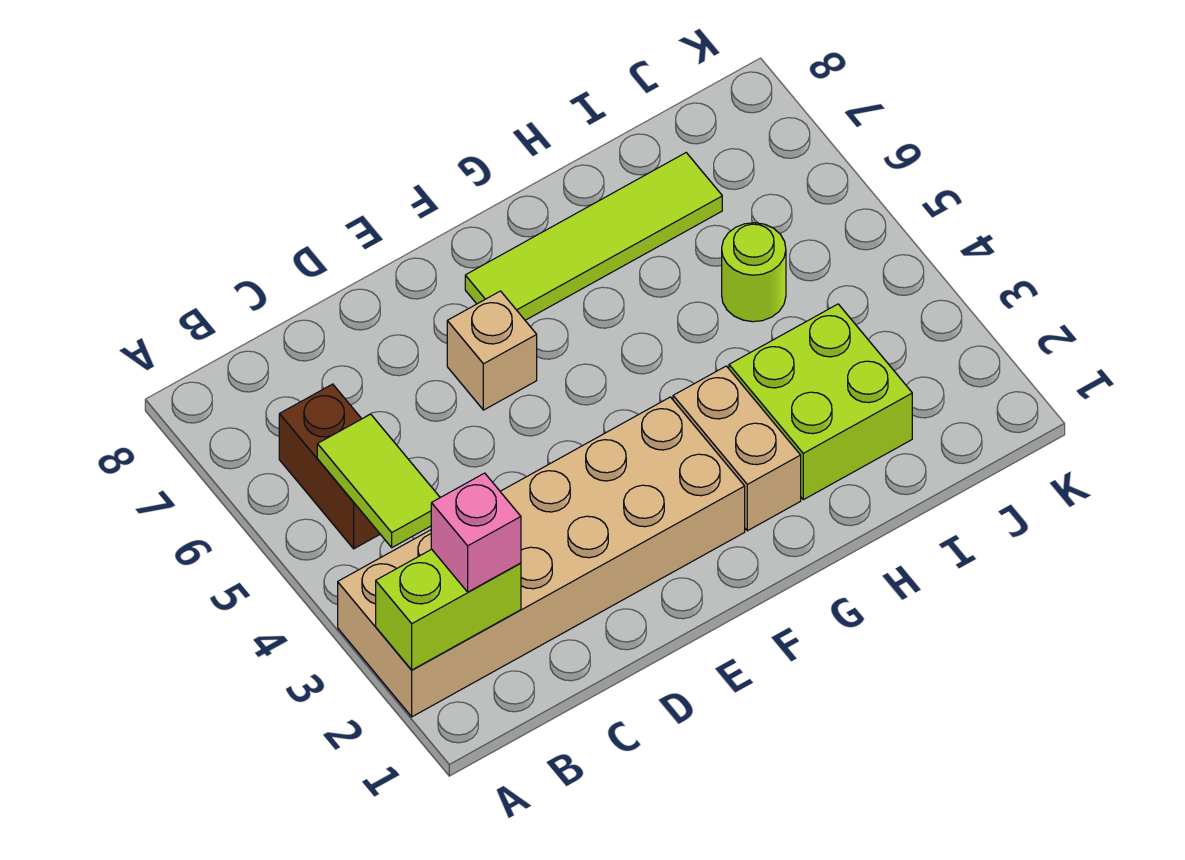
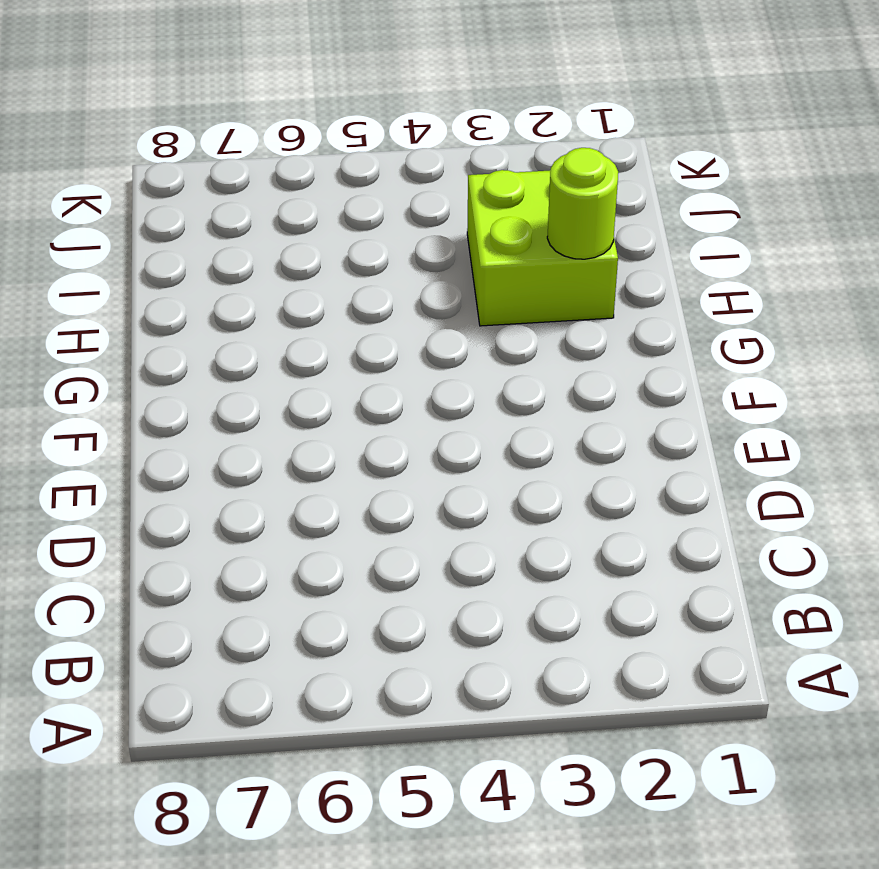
lime 1x1 round brick [547,148,618,259] -> lime 1x1 round brick moved to [722,223,786,322]
none -> tan 2x6 brick [338,397,745,717]
none -> brown 1x2 brick [279,384,380,549]

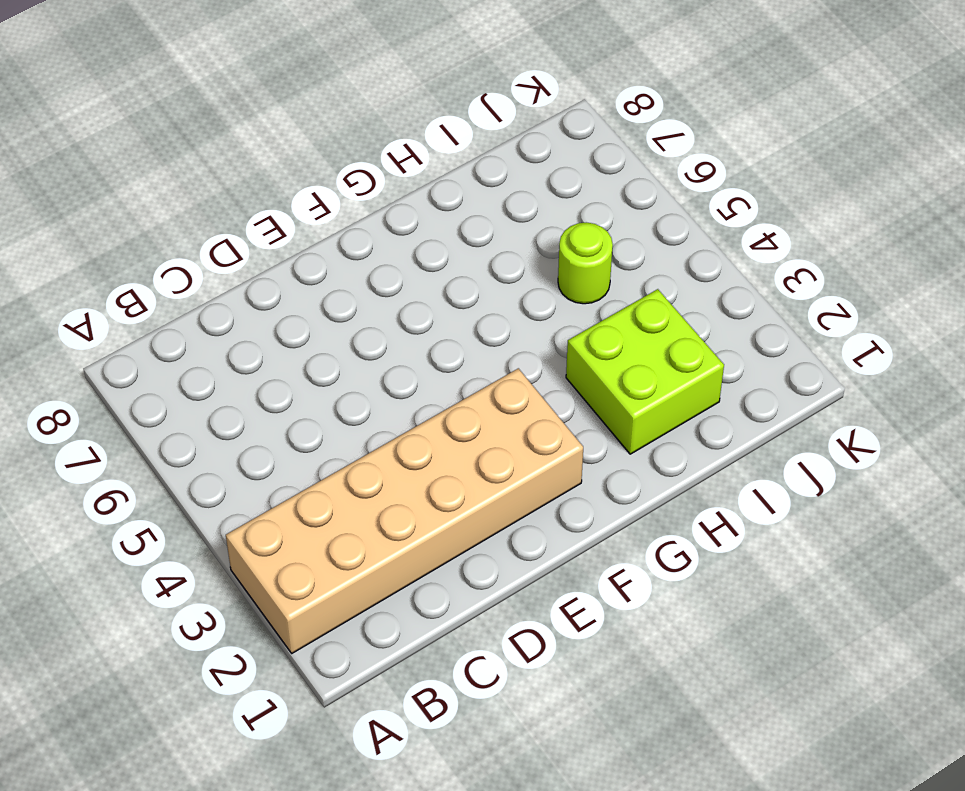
none -> brown 1x2 brick [279,384,380,549]
none -> tan 1x1 brick [447,291,537,410]

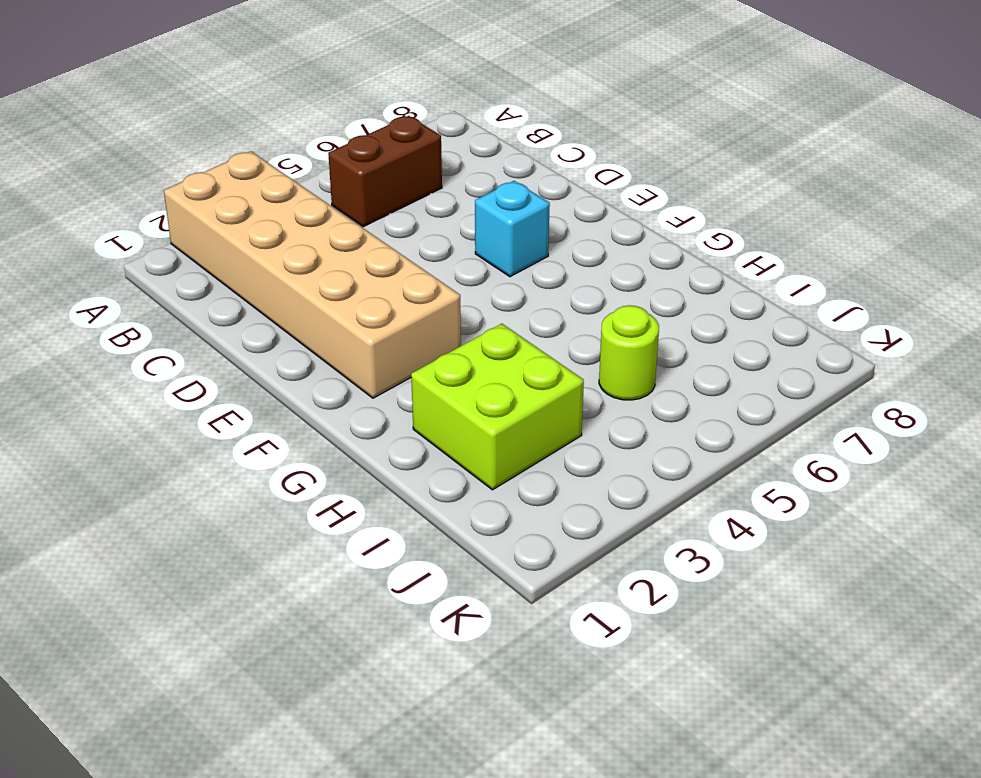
cyan 1x1 brick [475,181,550,277] -> tan 1x1 brick [447,291,537,410]
none -> lime 1x4 tile [465,153,722,320]
none -> tan 1x2 brick [673,366,801,531]

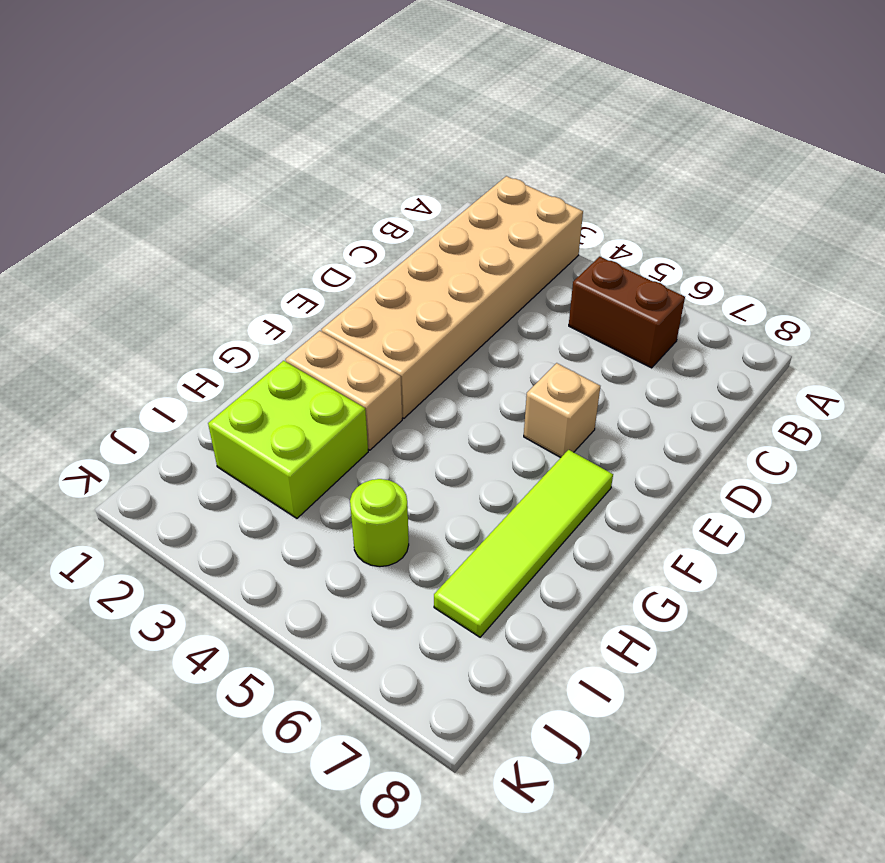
none -> lime 1x2 brick [376,549,521,670]
none -> lime 1x2 tile [317,414,440,547]

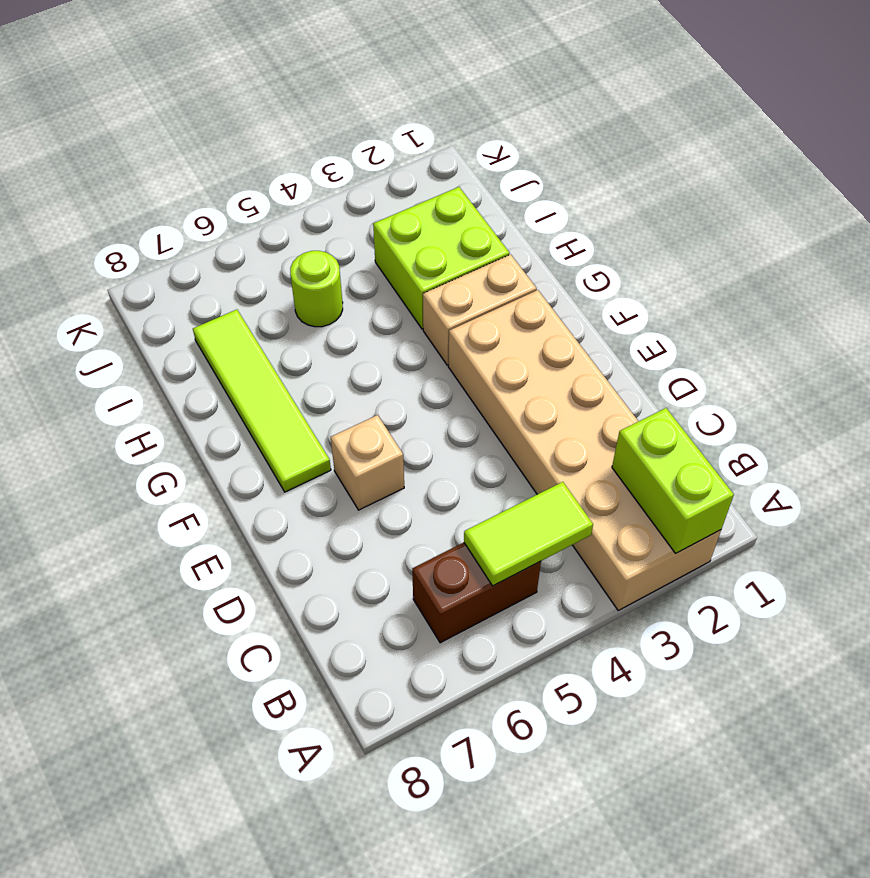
none -> pink 1x1 brick [431,473,521,592]

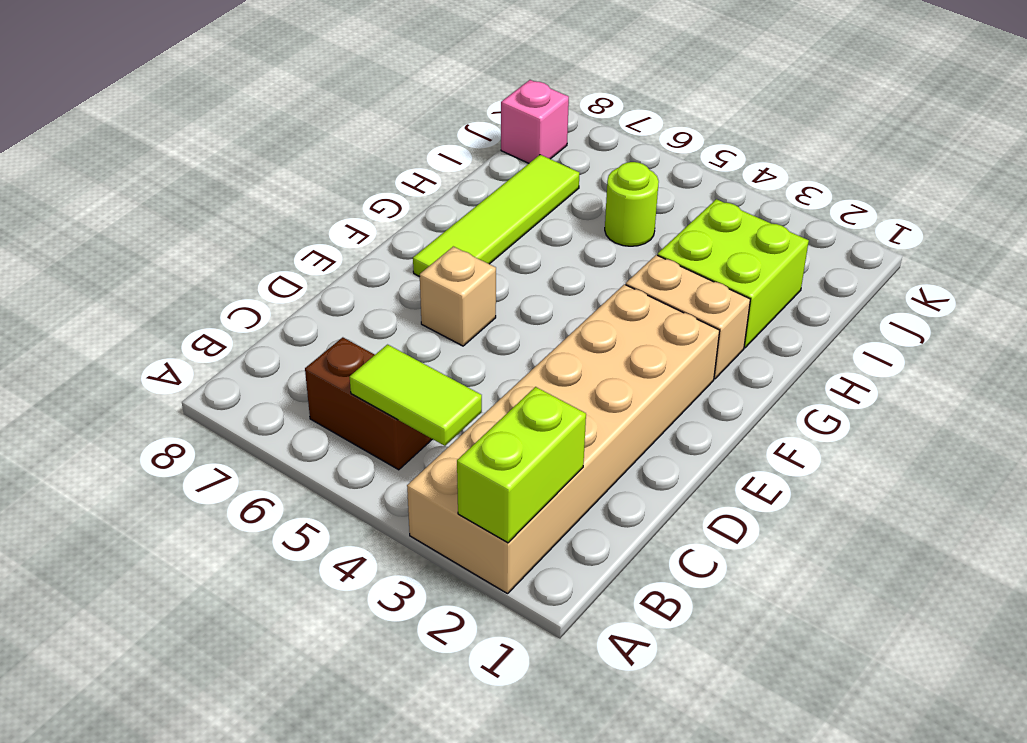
pink 1x1 brick [501,80,569,163] -> pink 1x1 brick moved to [431,473,521,592]

